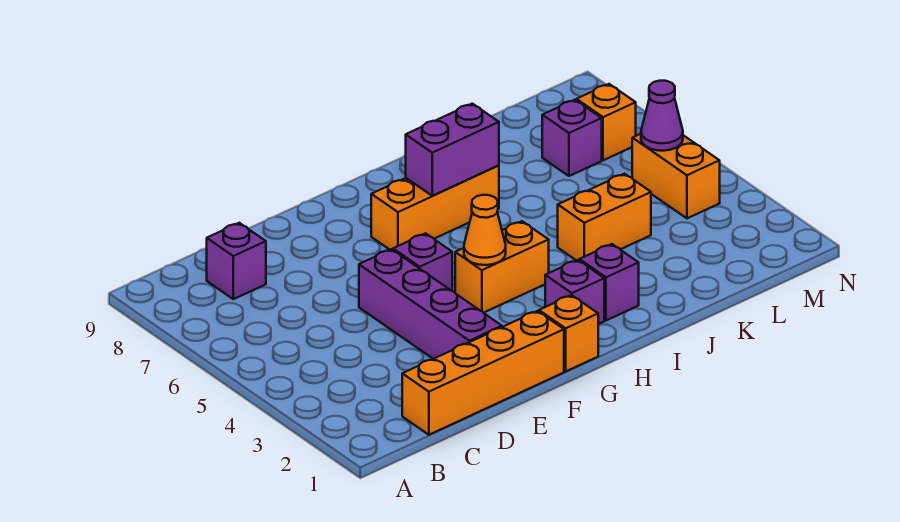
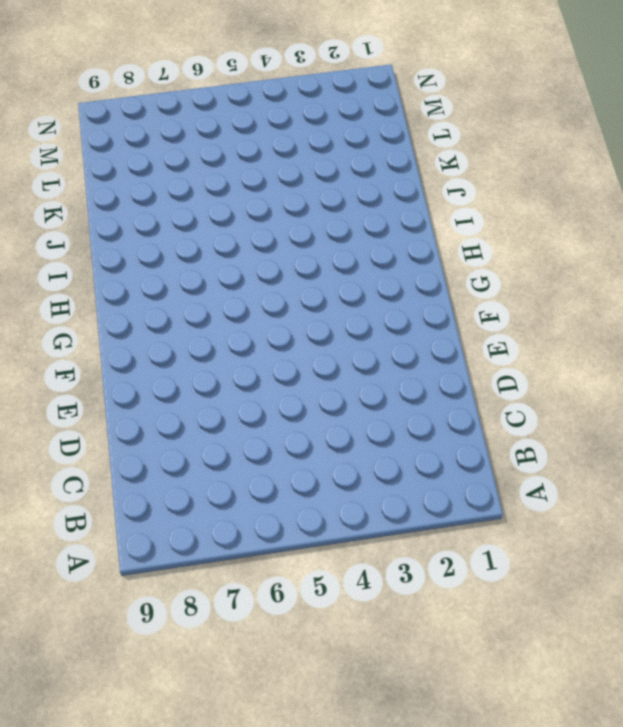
none -> orange 1x4 brick [402,311,564,435]
none -> purple 1x1 brick [207,223,266,299]
none -> purple 1x4 brick [359,249,502,359]

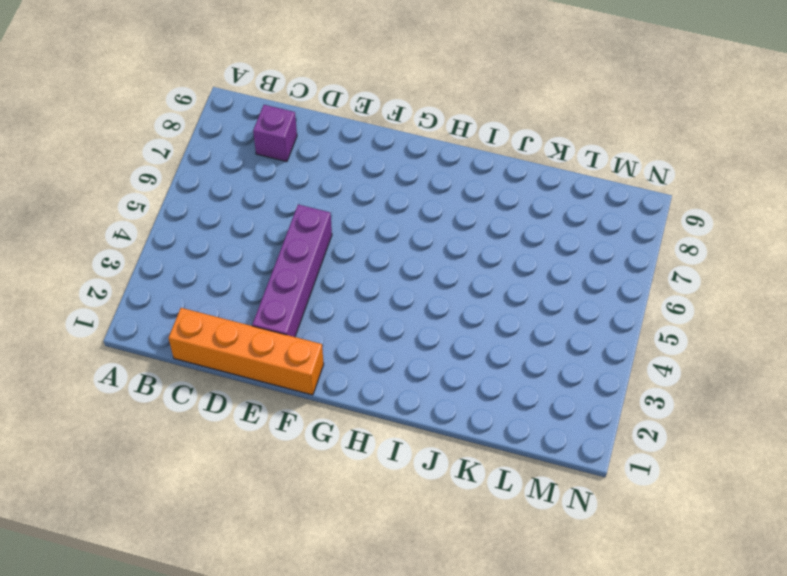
none -> purple 1x1 brick [393,233,452,291]
none -> orange 1x1 brick [539,295,598,371]
none -> orange 1x2 brick [455,221,549,313]

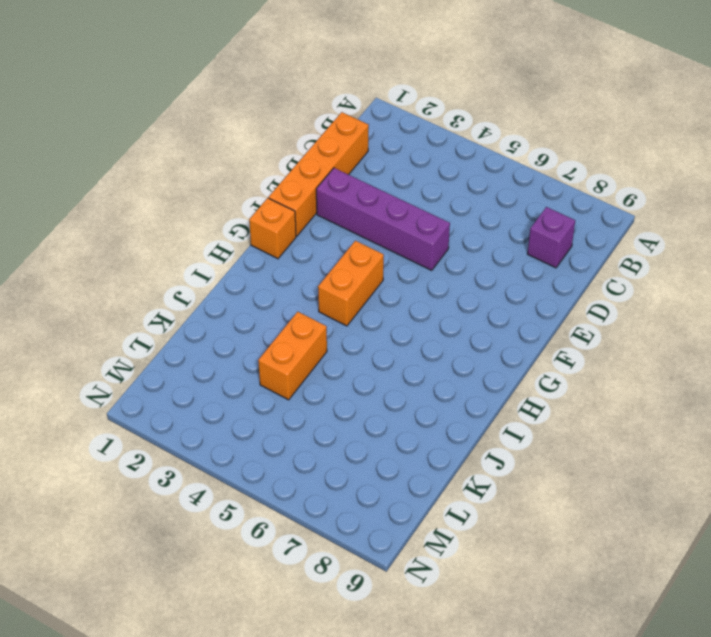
none -> purple 1x1 brick [393,233,452,291]
none -> orange 1x3 brick [371,165,499,250]
none -> purple 1x1 brick [545,260,604,324]

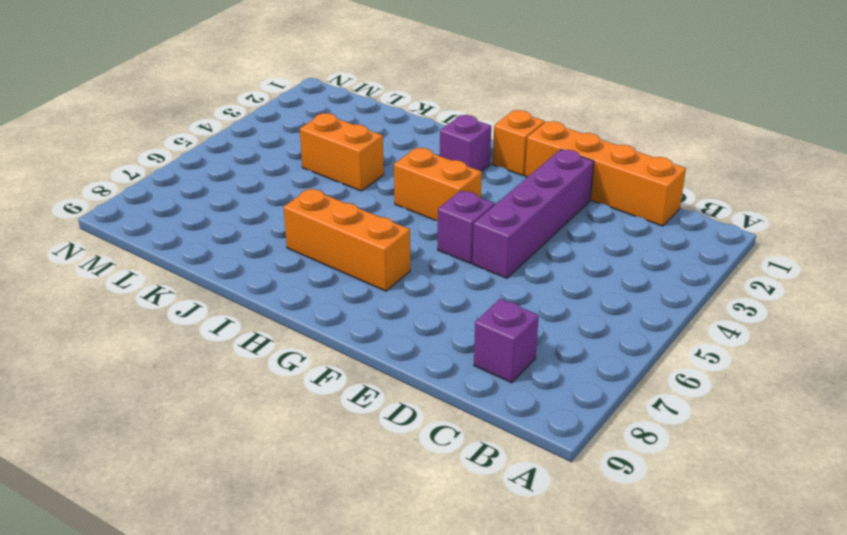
none -> purple 1x1 brick [579,244,639,320]
none -> purple 1x1 brick [542,100,602,176]
none -> orange 1x2 brick [632,134,720,218]

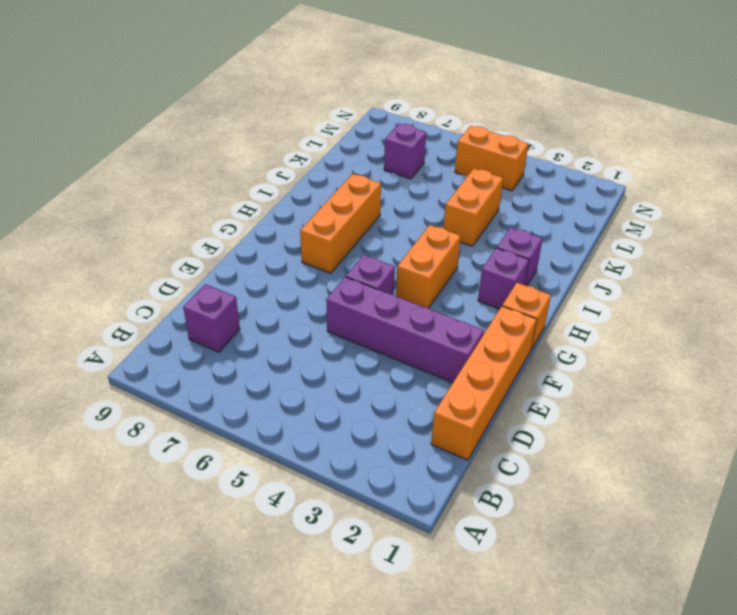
none -> orange 1x1 brick [577,84,636,160]
none -> orange 1x1 cone [464,195,506,265]
none -> purple 1x2 brick [406,104,499,196]

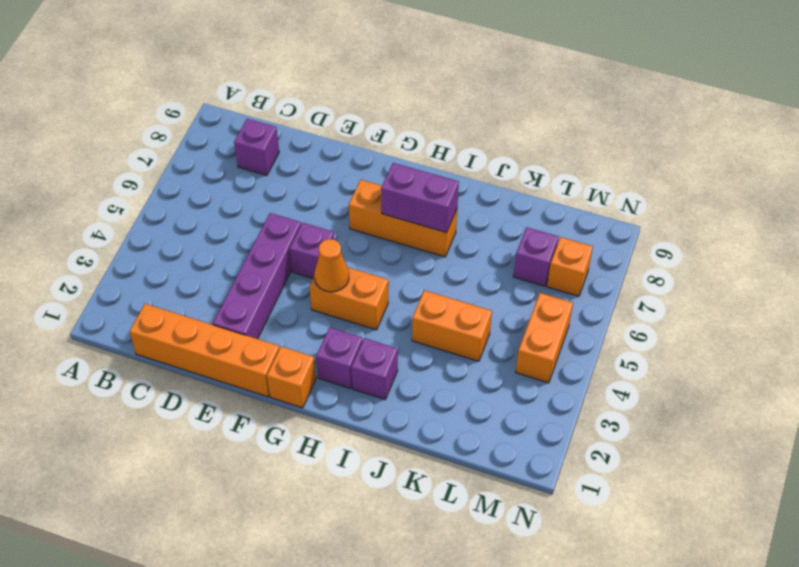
none -> purple 1x1 cone [641,81,683,151]

